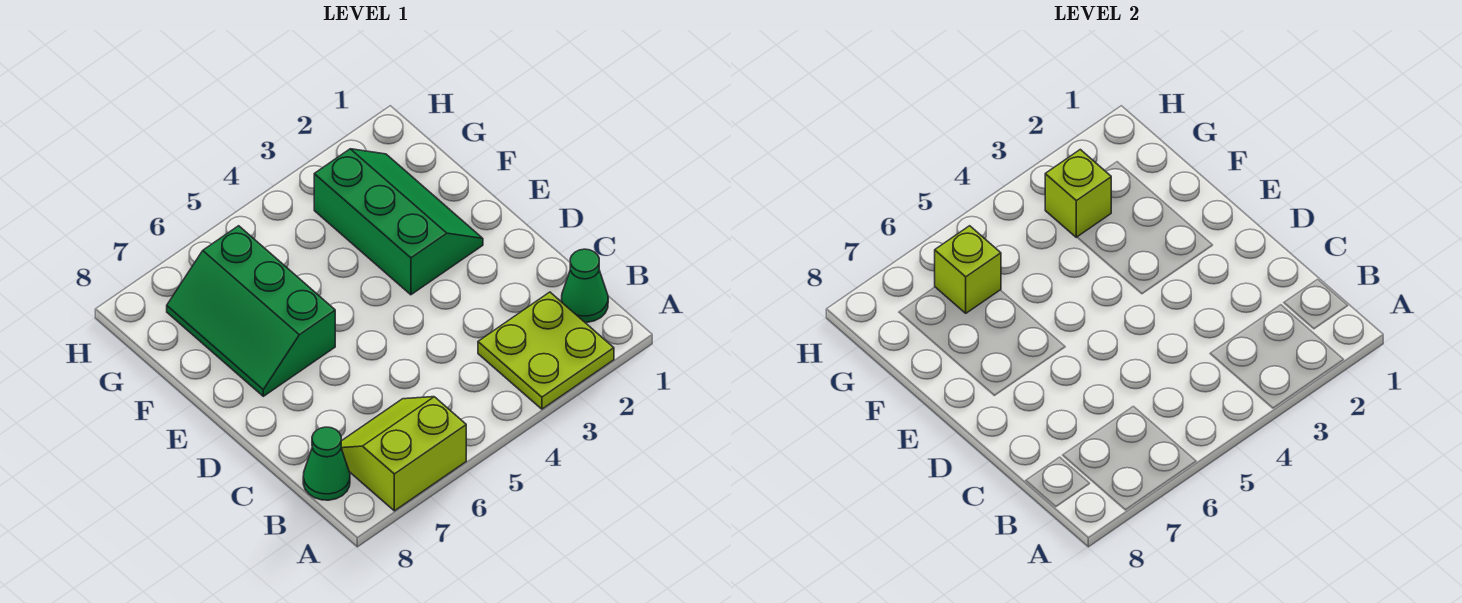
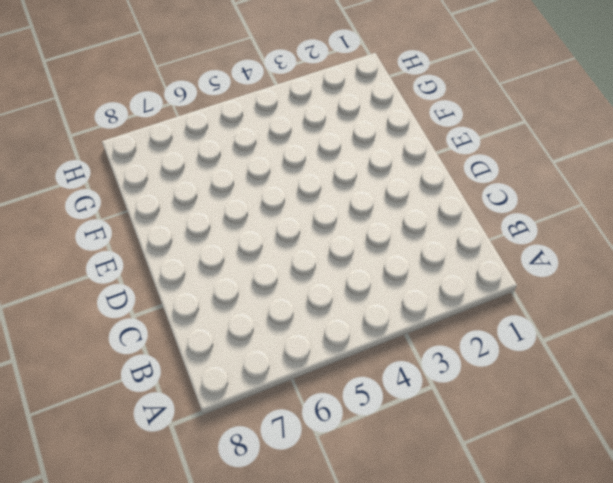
none -> lime 2x2 plate [478,292,614,409]
none -> lime 2x2 slope [341,397,466,511]

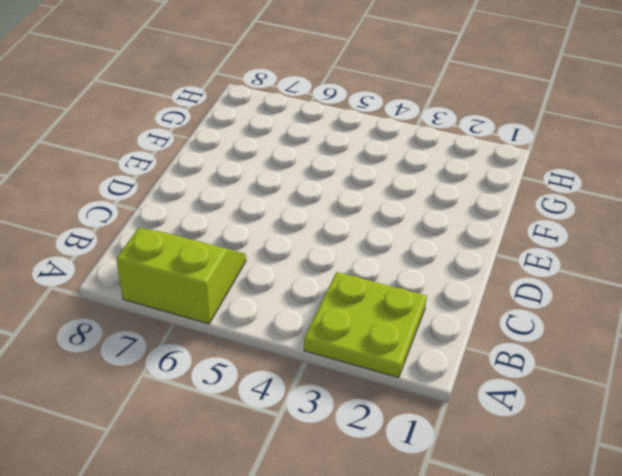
none -> green 1x1 cone [561,249,608,322]
none -> green 1x1 cone [303,427,350,500]

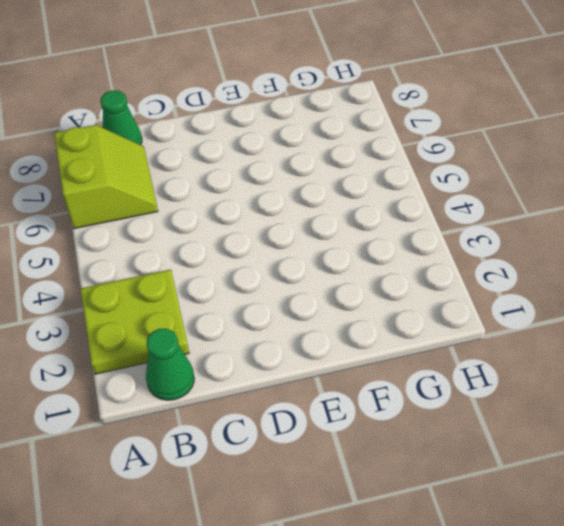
none -> green 2x3 slope [314,149,483,295]
none -> green 2x3 slope [167,226,335,396]

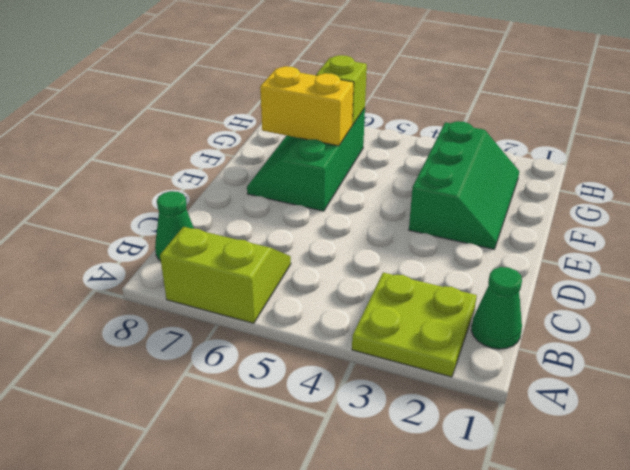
yellow 1x2 brick [260,66,354,146] -> none
none -> lime 1x1 brick [1045,150,1111,237]

